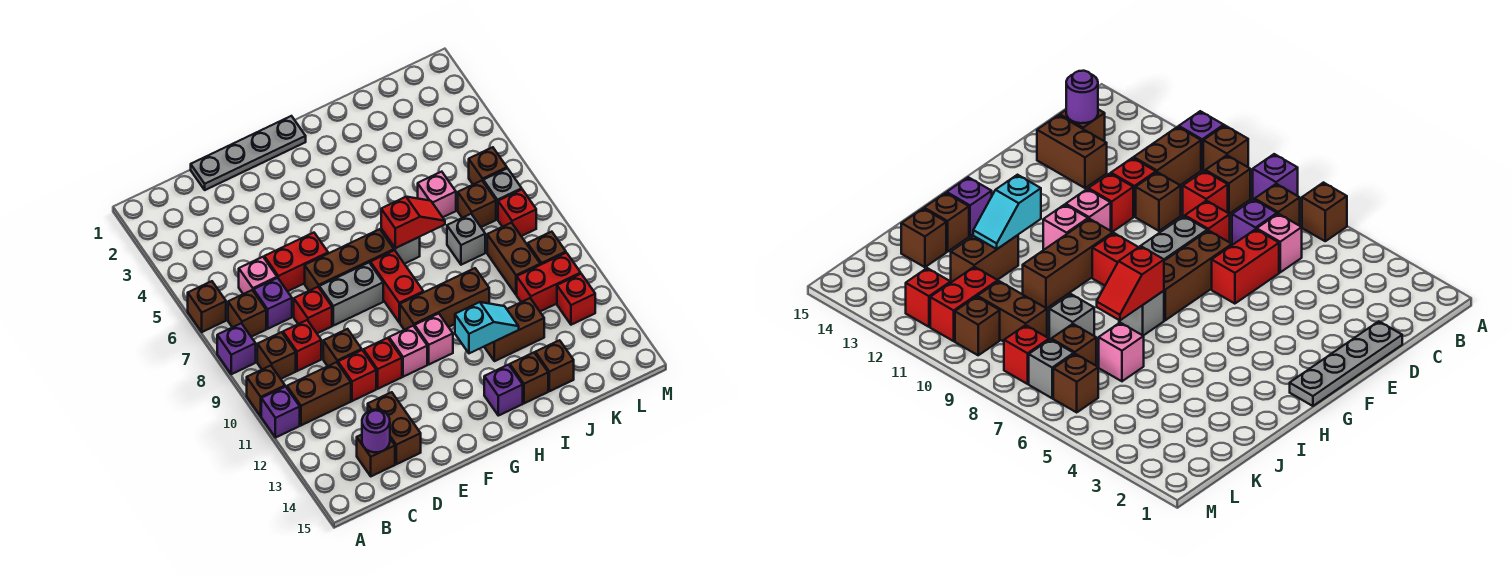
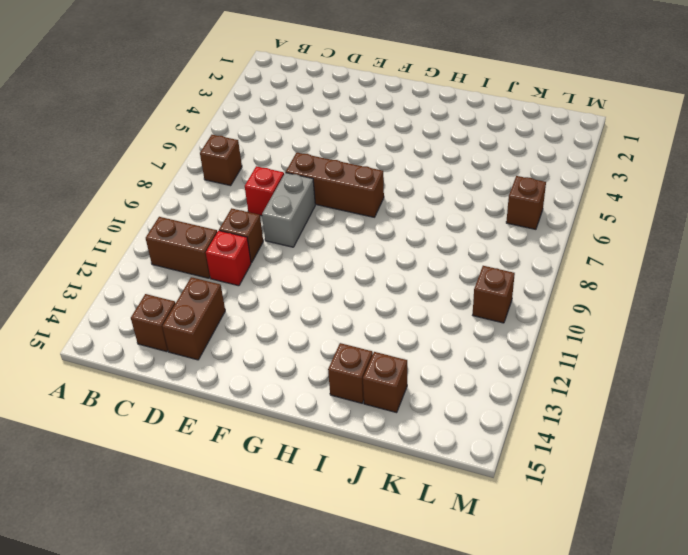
grey 1x2 brick [262,173,315,247] -> grey 1x2 brick turned to [319,263,383,326]
none -> brown 1x1 brick [188,281,226,332]
none -> purple 1x1 brick [217,323,256,374]
none -> brown 1x1 brick [247,366,285,416]
none -> purple 1x1 brick [261,387,300,438]

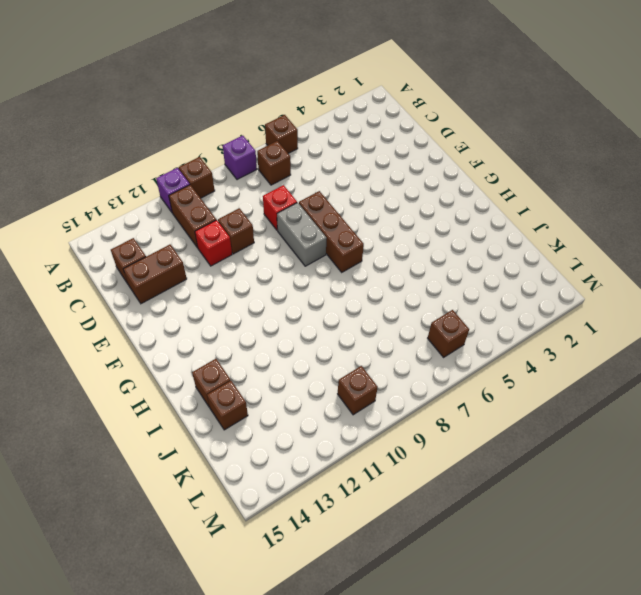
none -> brown 1x1 brick [257,332,296,379]
none -> pink 1x1 brick [239,257,277,294]
none -> purple 1x1 brick [254,278,292,329]
none -> red 1x1 brick [283,320,321,371]

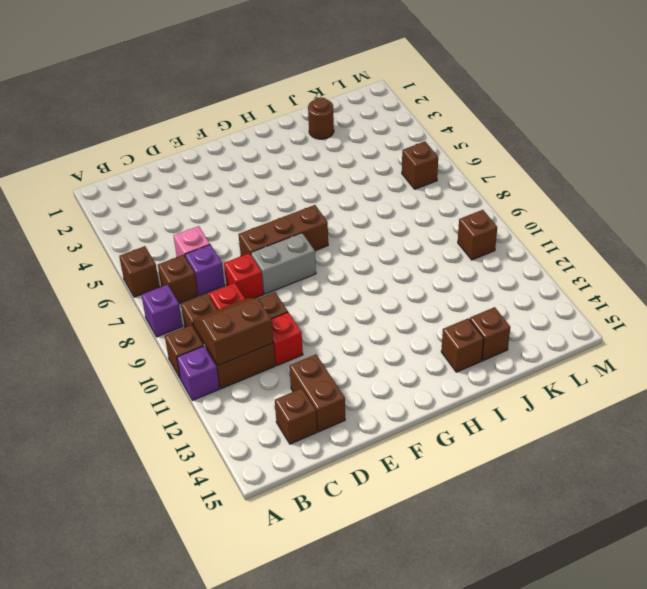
brown 2x2 slope [193,298,273,366] -> none
brown 1x1 round brick [308,97,334,139] -> none
none -> grey 1x4 plate [191,116,306,190]
none -> red 1x2 brick [264,233,328,291]
none -> red 1x1 brick [364,338,402,389]
none -> pink 1x1 brick [389,326,427,377]

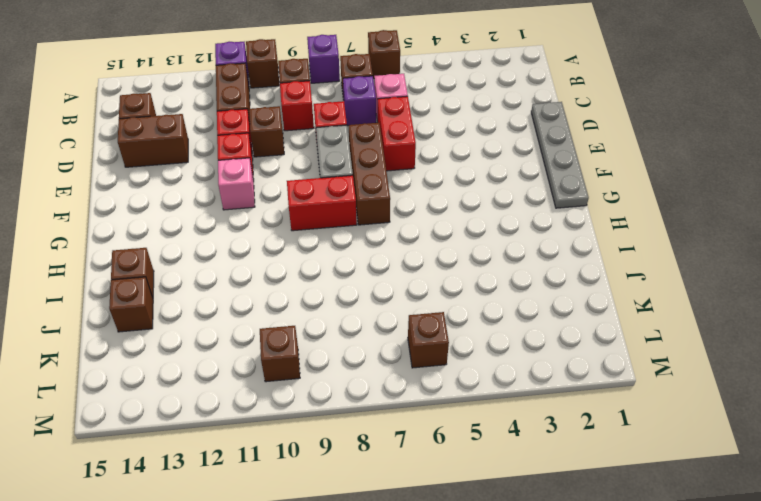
none -> brown 1x3 brick [400,268,489,330]
none -> pink 1x1 brick [415,314,453,364]
none -> grey 1x1 brick [381,229,420,264]
none -> purple 1x1 brick [484,365,523,416]

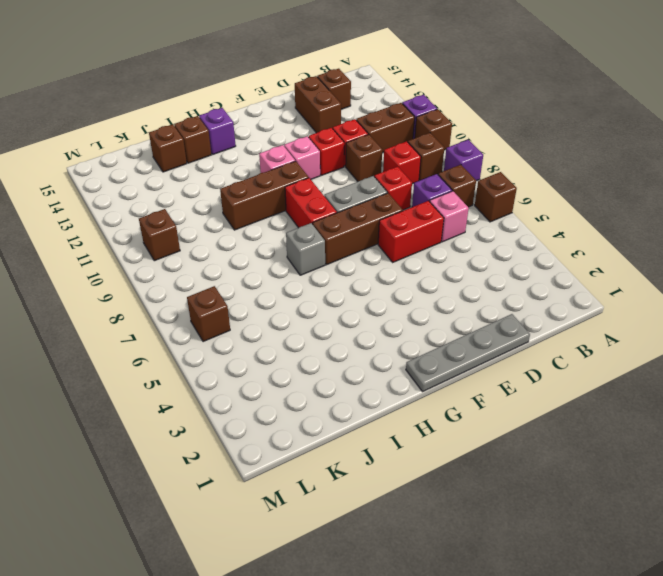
none -> brown 1x2 brick [484,298,544,361]
none -> pink 1x1 brick [418,172,456,217]
none -> grey 1x1 brick [447,214,485,265]
none -> brown 1x1 brick [458,181,496,227]

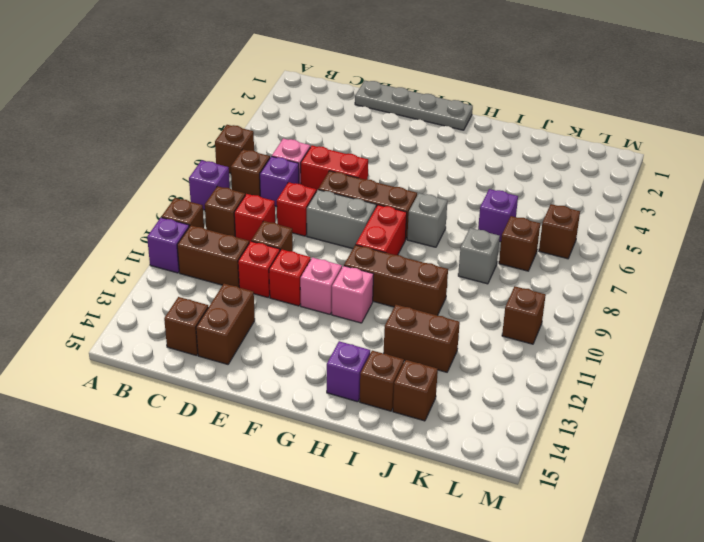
purple 1x1 brick [478,189,518,242] -> pink 1x1 brick [418,172,456,217]
none -> brown 1x2 brick [487,223,540,295]
none -> red 1x2 brick [517,253,581,311]
none -> grey 1x1 brick [483,168,522,219]
none -> red 1x1 brick [498,190,536,236]

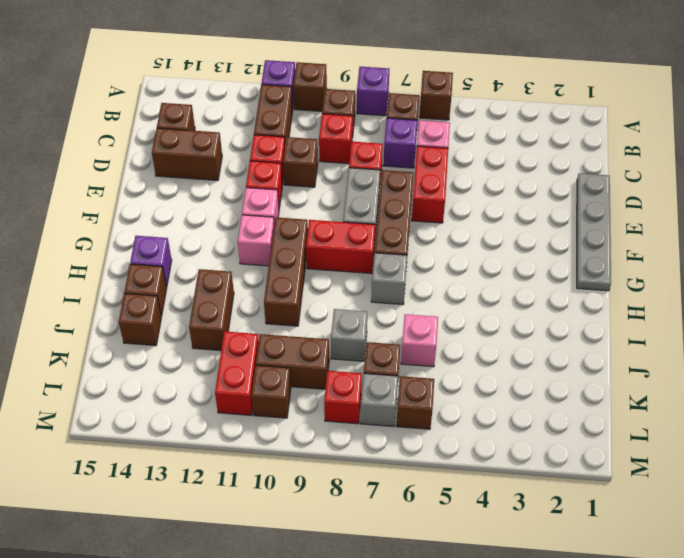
none -> red 1x1 brick [557,274,595,325]
none -> purple 1x1 round brick [362,410,390,452]
none -> red 1x2 slope [381,197,445,248]
none -> cyan 1x2 slope [455,302,519,353]

